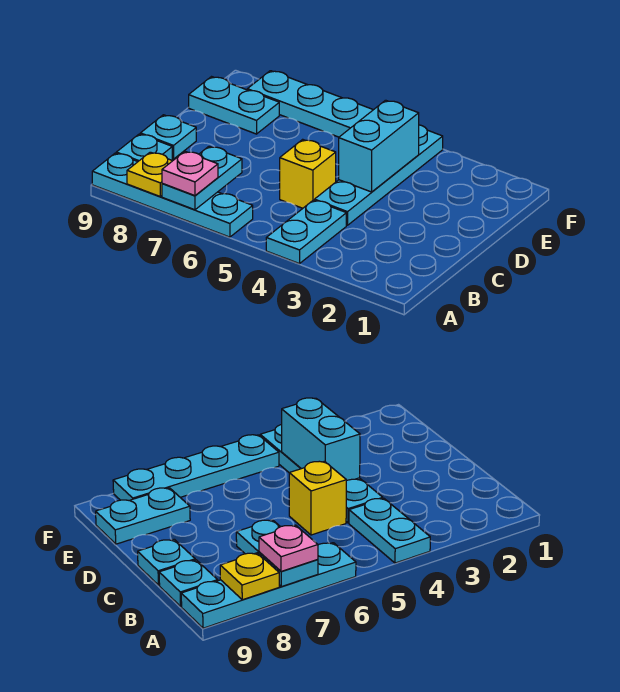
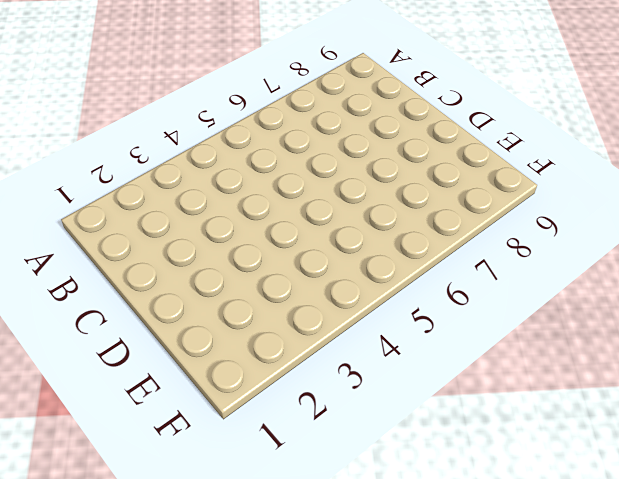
none -> cyan 1x2 plate [266,200,346,264]
none -> cyan 1x4 plate [92,153,253,237]
none -> cyan 1x1 plate [116,134,172,161]

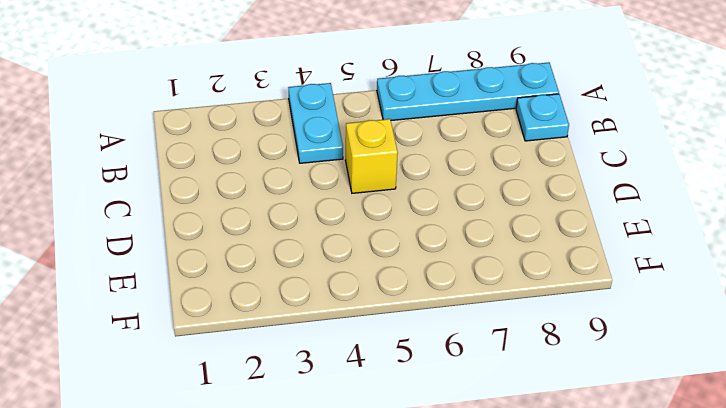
none -> cyan 1x4 plate [315,125,443,225]
none -> cyan 1x1 plate [140,115,196,159]
none -> cyan 1x2 plate [189,77,279,134]

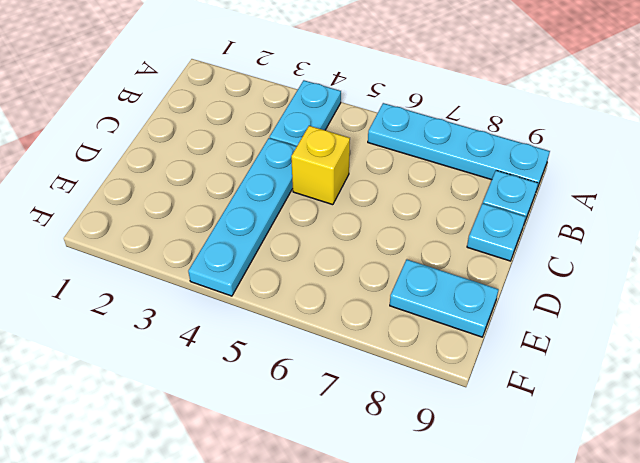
none -> cyan 1x4 plate [247,71,373,137]
none -> cyan 1x2 plate [162,146,242,210]
none -> yellow 1x1 plate [127,152,172,197]

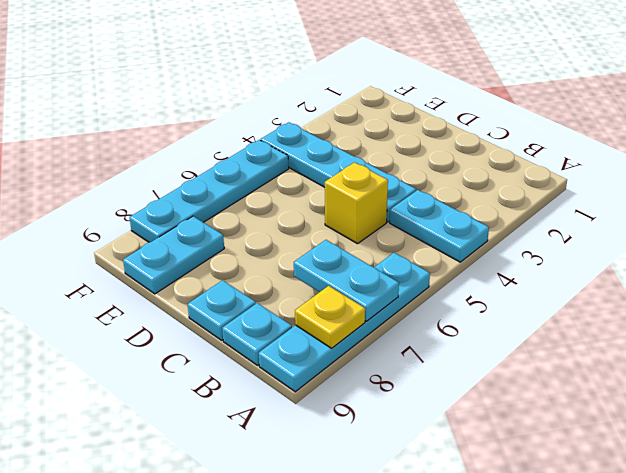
none -> cyan 1x2 brick [339,100,419,192]
none -> pink 1x1 plate [162,151,218,196]

